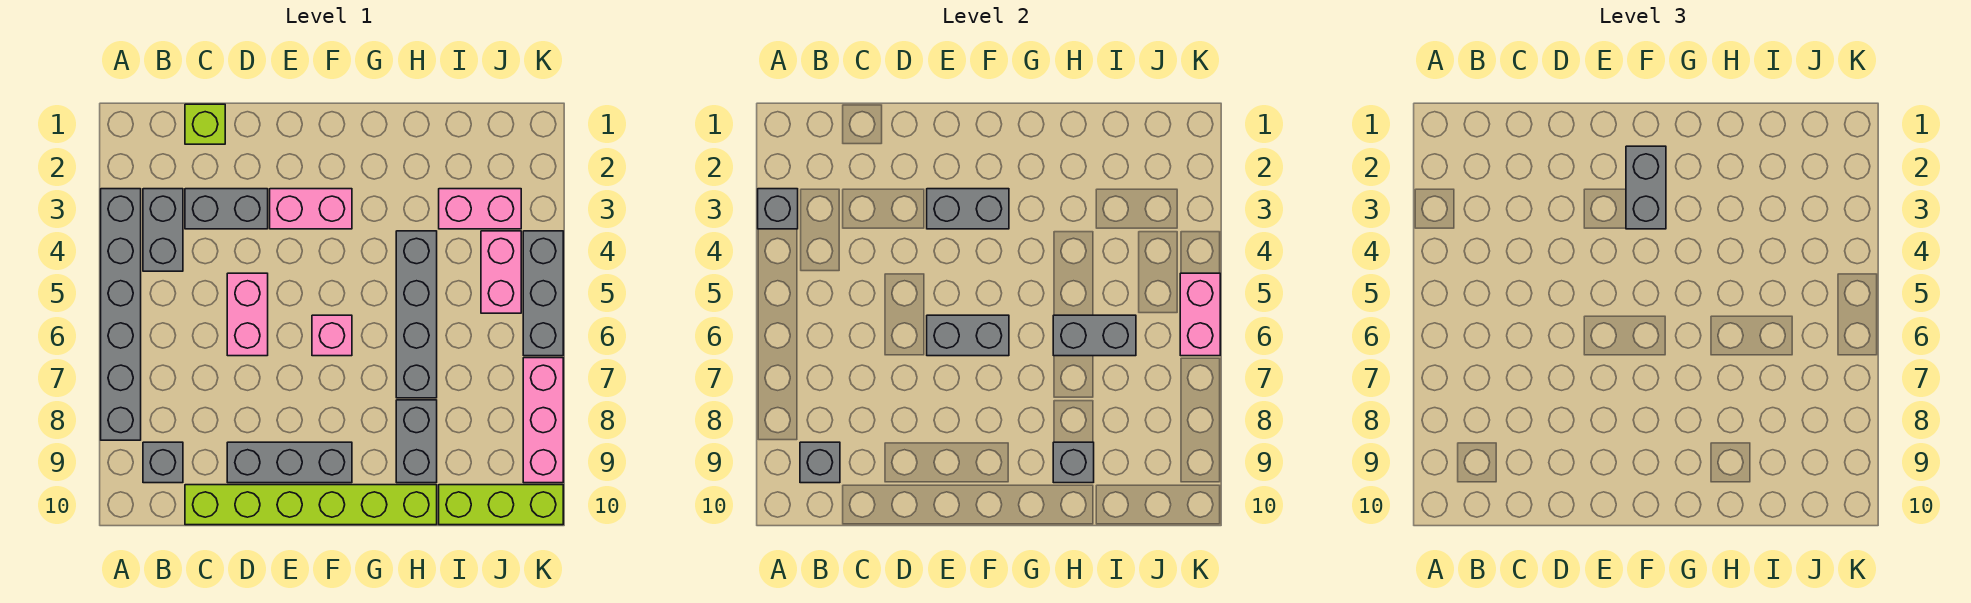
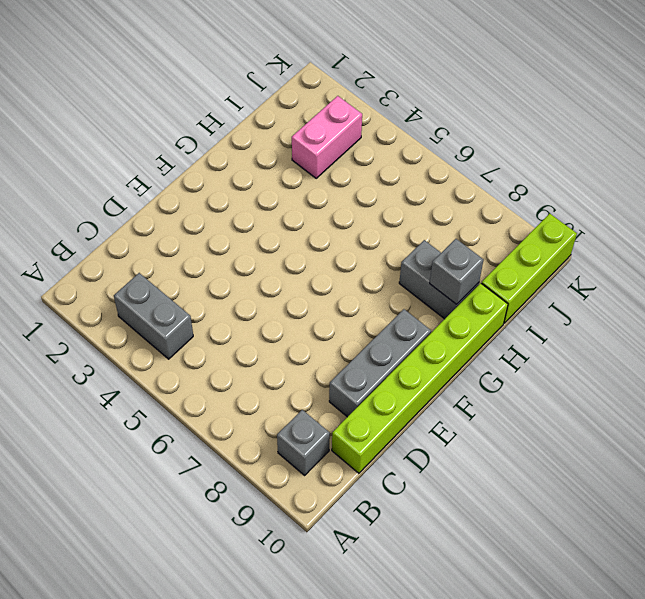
none -> grey 1x6 brick [101,189,141,440]
none -> lime 1x1 brick [185,104,225,144]
none -> grey 1x2 brick [185,189,268,229]

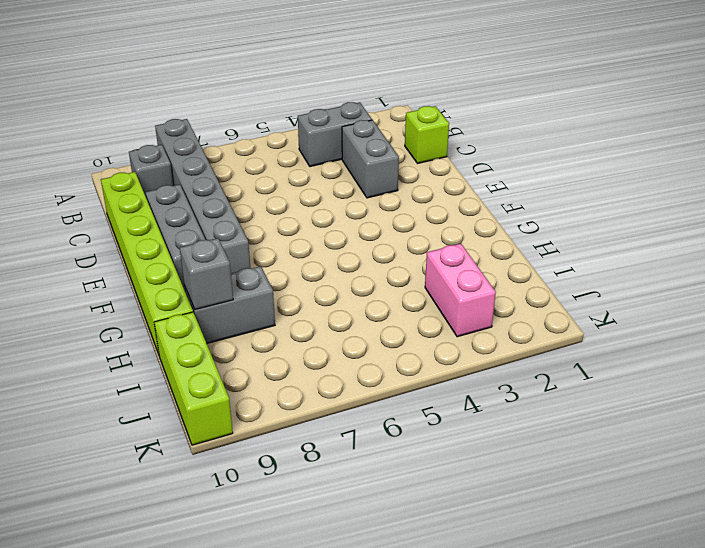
grey 1x6 brick [155,119,250,273] -> grey 1x6 brick turned to [101,189,141,440]
none -> pink 1x2 brick [227,273,268,356]
none -> pink 1x2 brick [270,189,352,229]
none -> pink 1x1 brick [312,315,352,356]

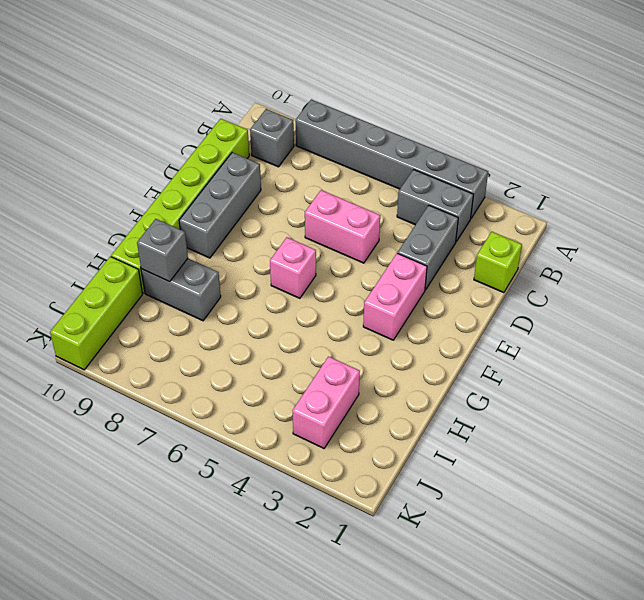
none -> grey 1x4 brick [396,231,437,398]
none -> pink 1x2 brick [481,231,521,313]
none -> grey 1x3 brick [523,231,563,356]

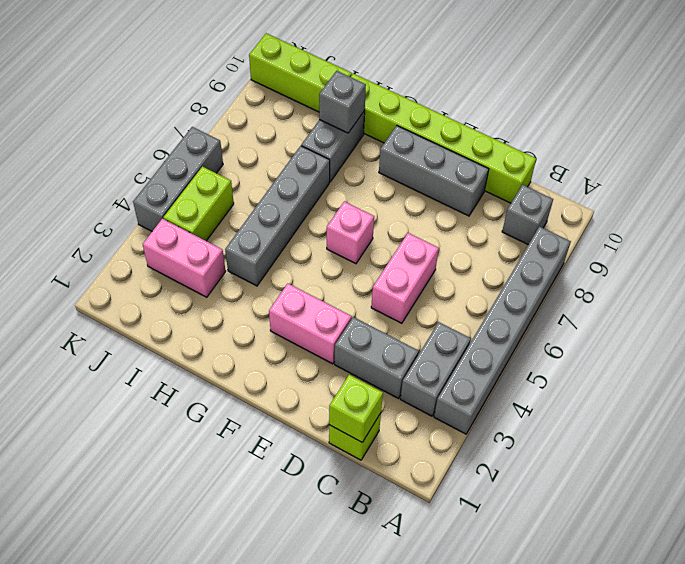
lime 1x1 brick [329,375,383,442] -> none
lime 1x2 brick [163,167,234,241] -> pink 1x2 brick [481,231,521,313]
none -> pink 1x3 brick [523,358,563,483]
none -> grey 1x1 brick [758,189,798,229]
none -> grey 1x1 brick [800,442,840,483]

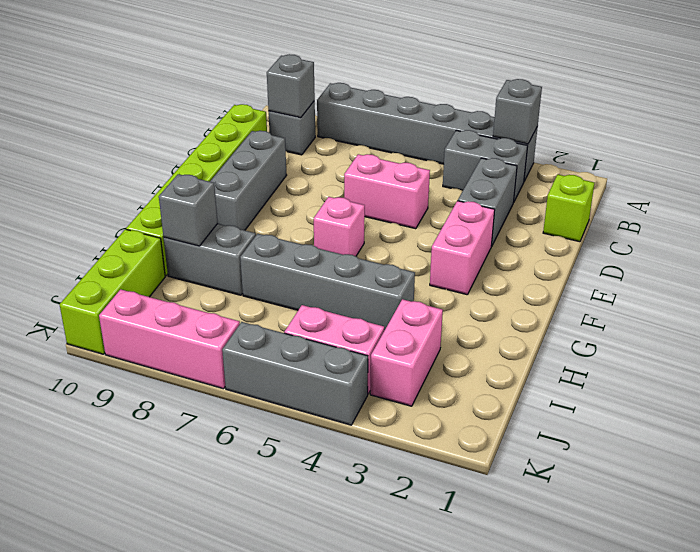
none -> grey 1x2 brick [927,189,1009,229]
none -> grey 1x2 brick [927,315,1009,356]
none -> grey 1x2 brick [1053,315,1136,356]

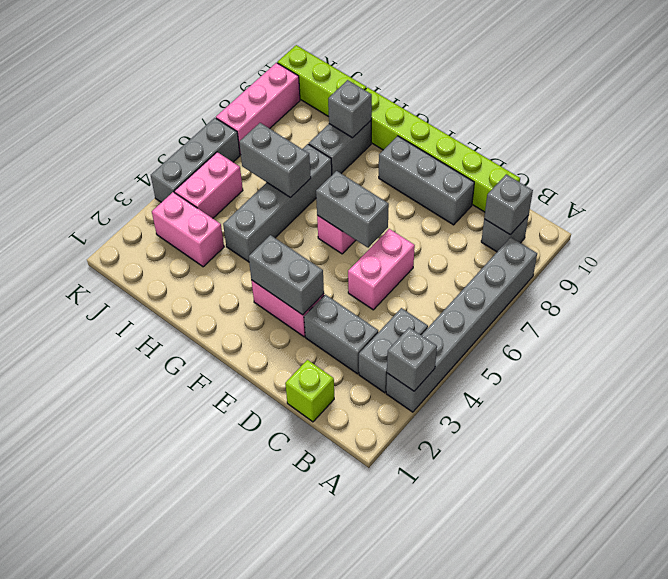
none -> pink 1x2 brick [1180,273,1220,356]
none -> grey 1x2 brick [1626,146,1666,229]

